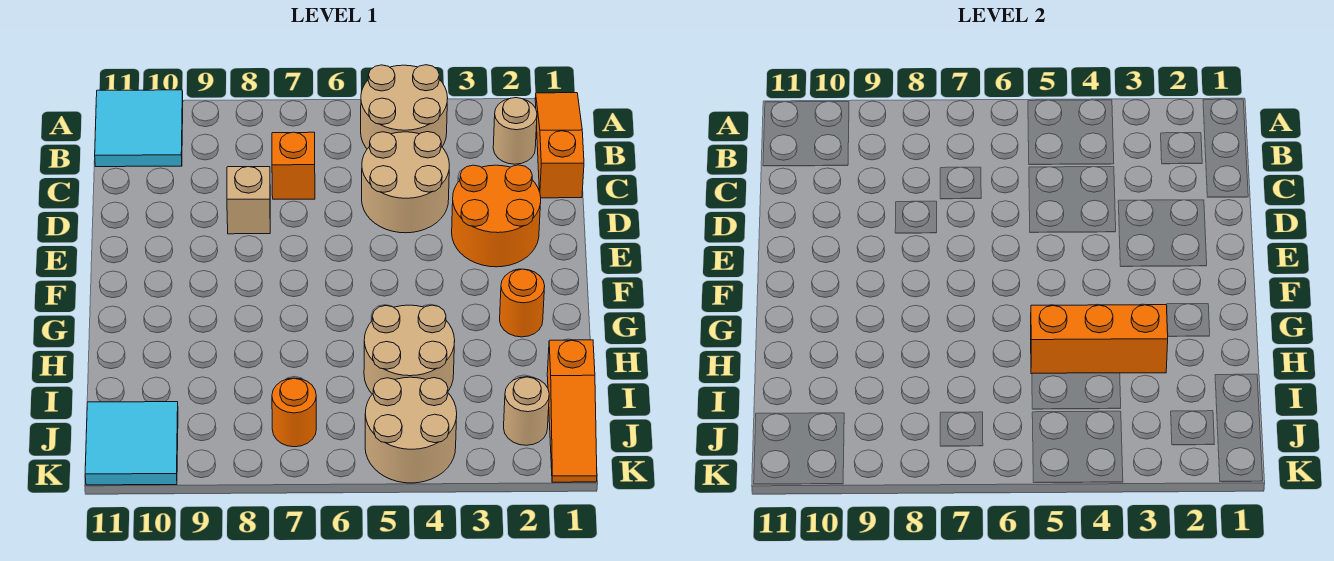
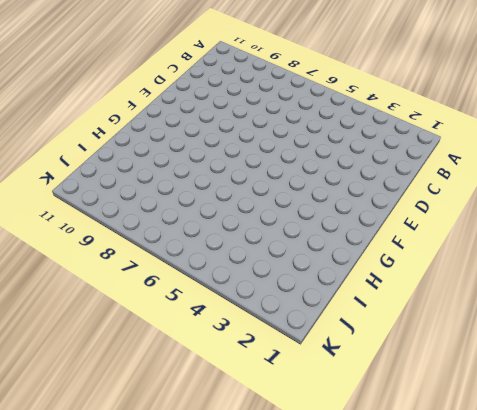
none -> orange 1x3 slope [535,93,584,198]
none -> tan 2x2 round brick [361,65,448,149]
none -> cyan 2x2 tile [95,90,183,167]

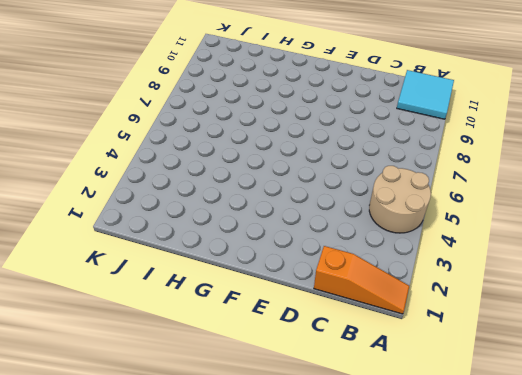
none -> tan 1x1 round brick [493,98,537,164]
none -> tan 2x2 round brick [362,132,449,233]
none -> orange 1x1 brick [272,132,315,199]

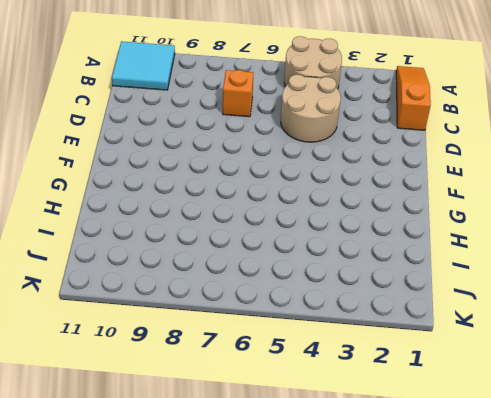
none -> tan 1x1 round brick [493,98,537,164]
none -> orange 2x2 round brick [452,165,541,267]
none -> tan 1x1 brick [227,167,270,234]

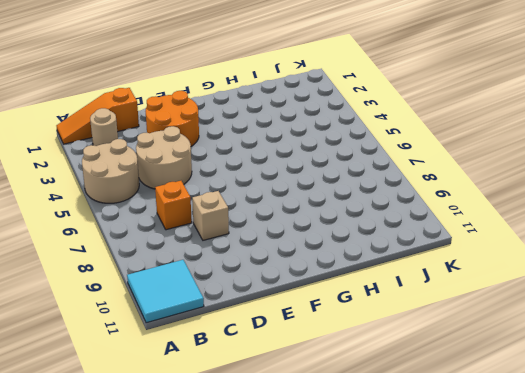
none -> orange 1x1 round brick [500,269,545,337]
none -> tan 2x2 round brick [364,305,455,394]
none -> orange 1x3 slope [547,340,597,482]

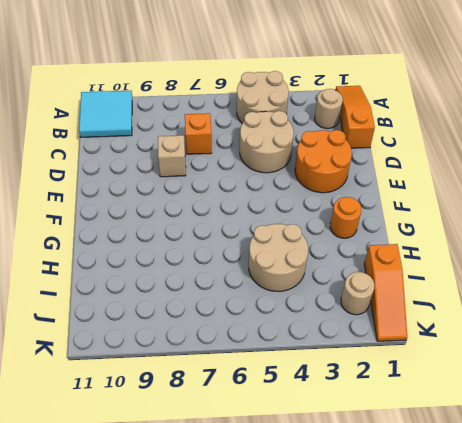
none -> tan 2x2 round brick [365,377,457,483]
none -> orange 1x1 round brick [272,378,316,447]
none -> cyan 2x2 tile [85,402,178,485]

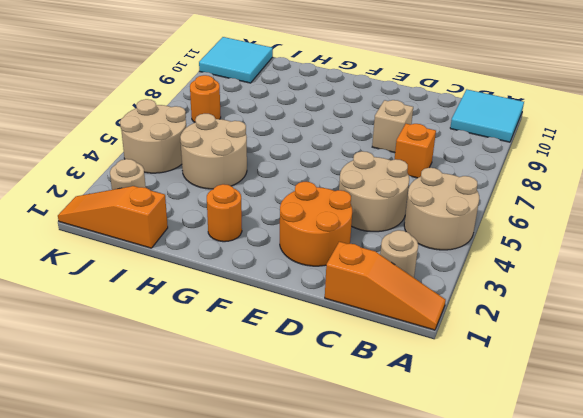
none -> orange 1x3 brick [1031,305,1168,374]

